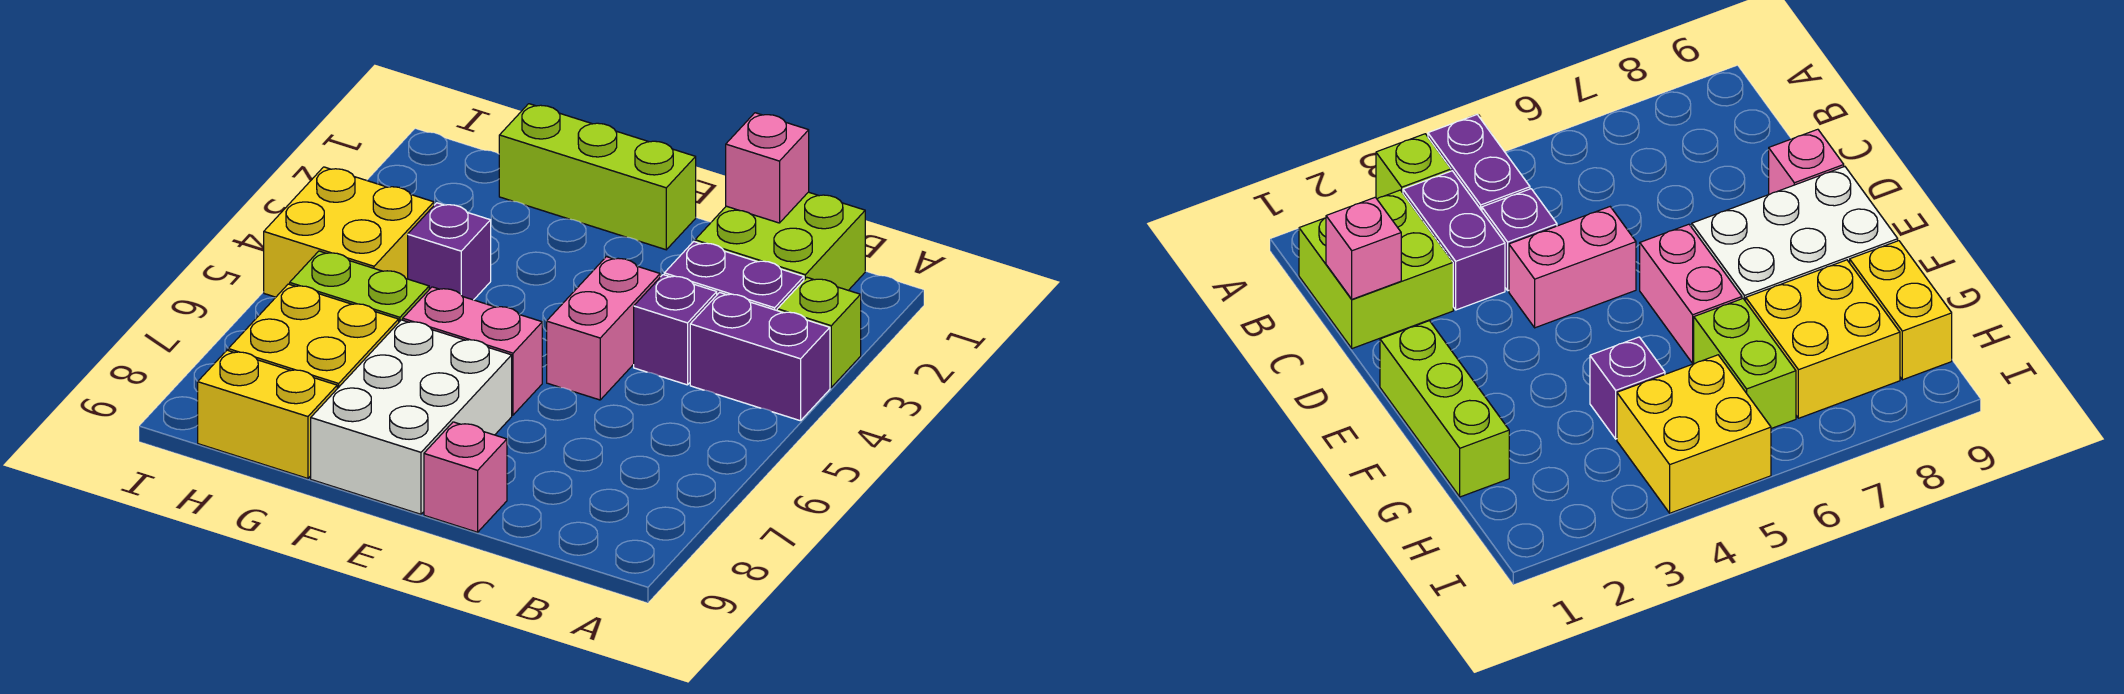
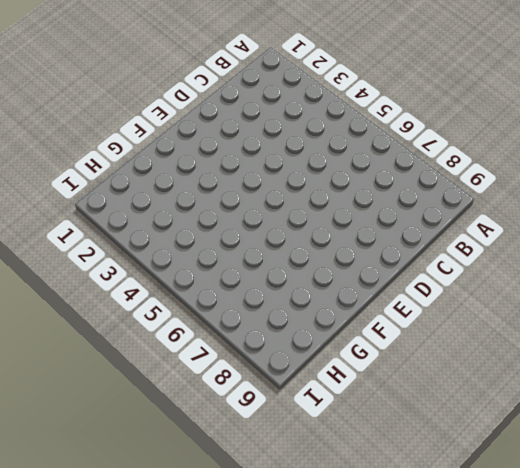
none -> lime 1x1 brick [777,277,861,388]
none -> purple 1x2 brick [690,293,830,421]
none -> lime 2x2 brick [695,192,865,290]

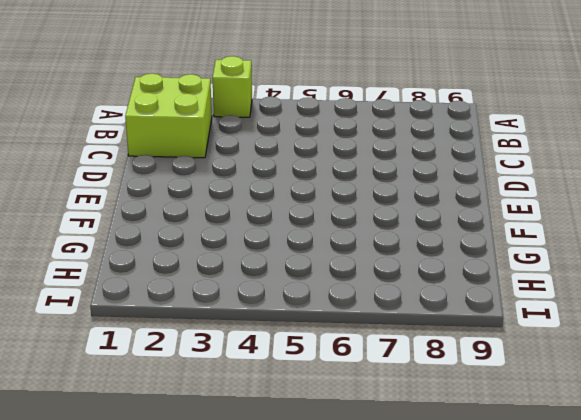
none -> purple 1x2 brick [690,293,830,421]
none -> purple 1x2 brick [664,241,804,310]
none -> purple 1x1 brick [634,275,717,385]

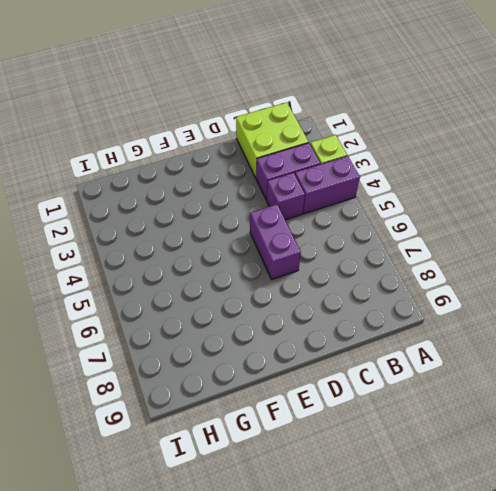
purple 1x2 brick [250,204,301,279] -> pink 1x2 brick [547,257,660,400]
none -> pink 1x1 brick [424,422,507,532]
none -> lime 1x3 brick [499,104,696,250]
none -> pink 1x2 brick [403,287,542,415]

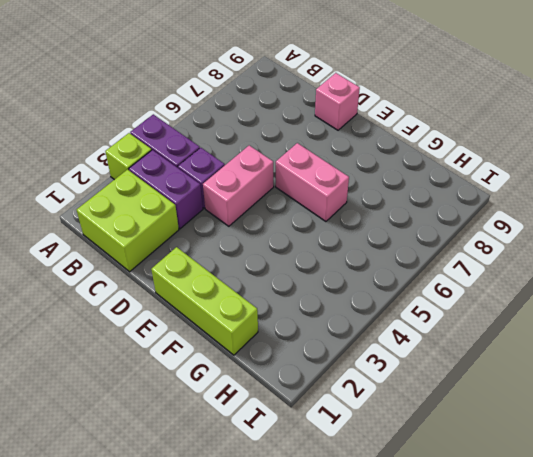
none -> white 2x3 brick [311,320,512,514]
none -> purple 1x1 brick [408,203,491,300]
none -> lime 1x2 brick [290,251,429,322]

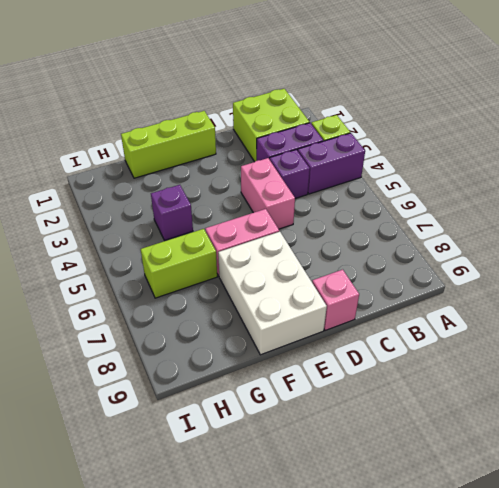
none -> yellow 2x2 brick [228,284,399,389]
none -> yellow 1x2 brick [198,350,337,478]
none -> yellow 2x2 brick [264,167,434,297]

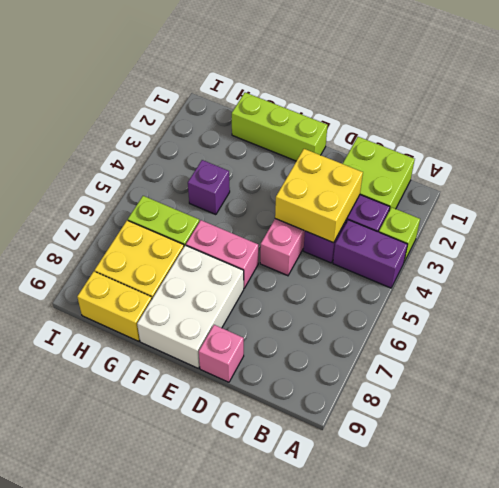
yellow 2x2 brick [275,149,363,243] -> yellow 2x2 brick moved to [264,167,434,297]
none -> pink 1x1 brick [726,113,809,223]

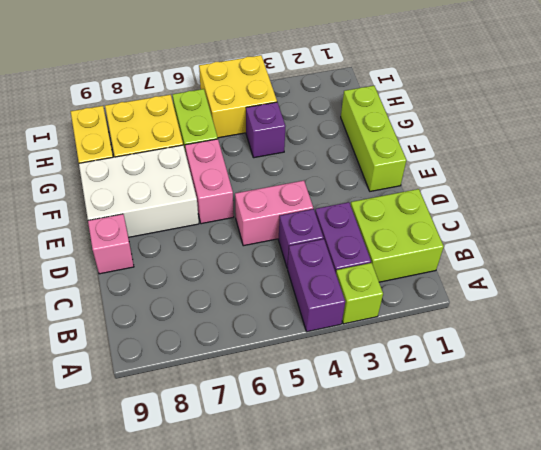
none -> pink 1x1 brick [726,113,809,223]

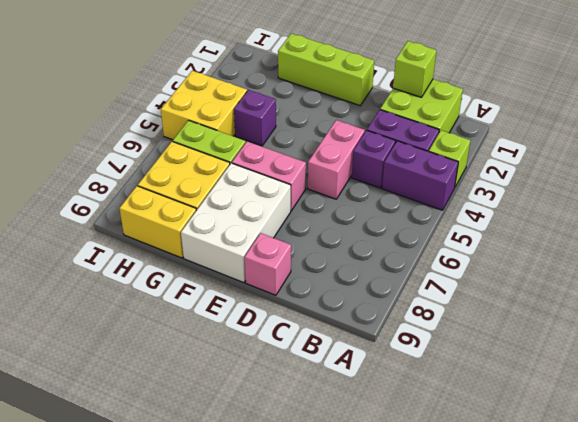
lime 1x1 brick [393,41,437,97] -> pink 1x1 brick [726,113,809,223]

